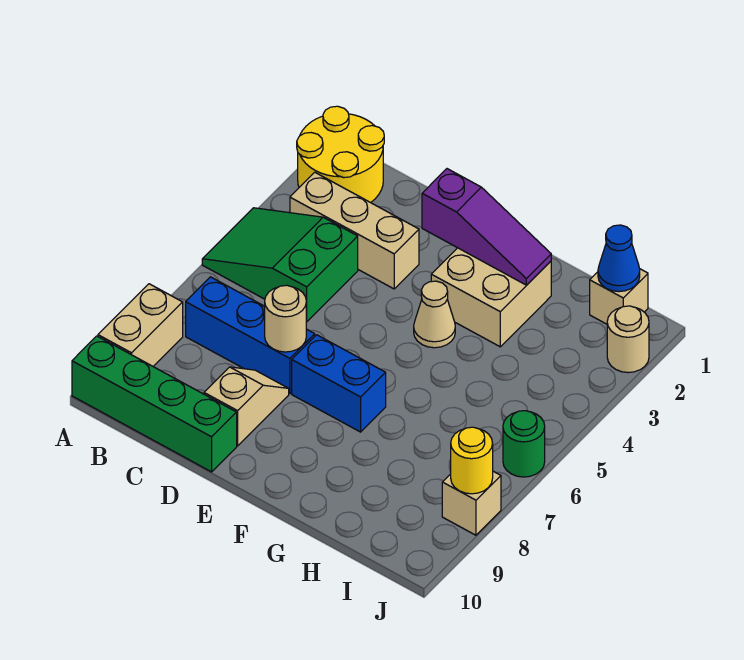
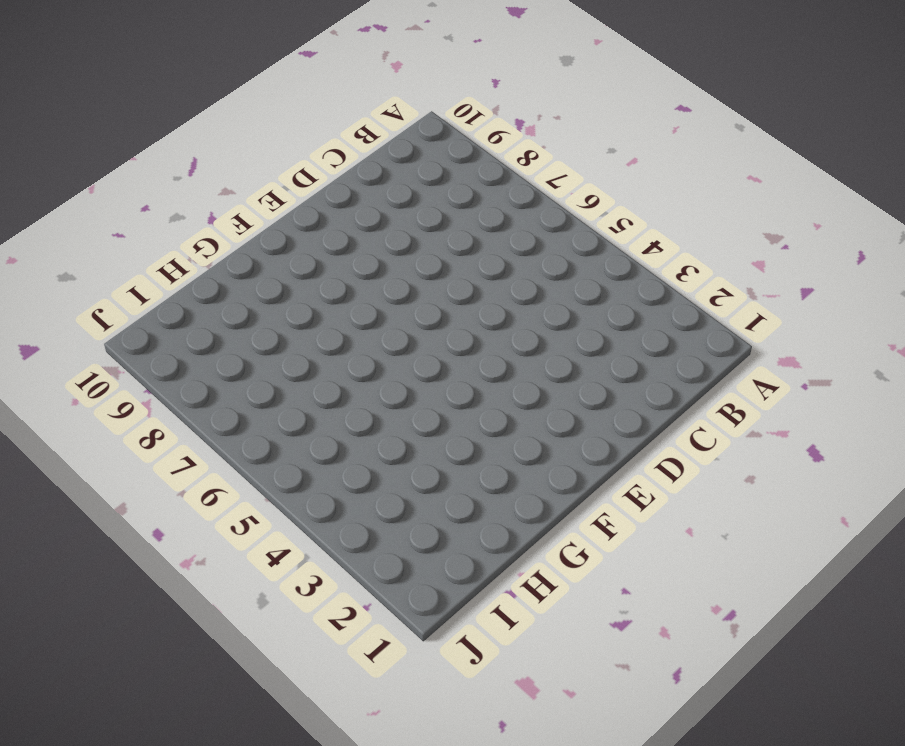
none -> yellow 2x2 round brick [297,106,384,203]
none -> green 2x3 slope [202,208,358,322]
none -> tan 1x2 brick [98,284,183,366]

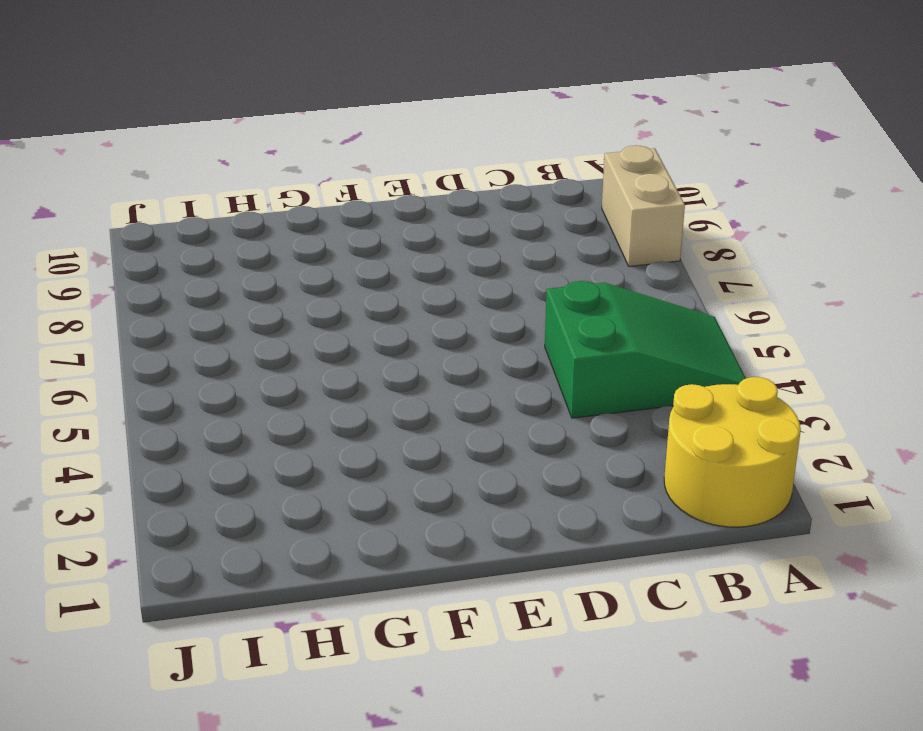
none -> green 1x4 brick [72,336,237,472]
none -> tan 1x3 brick [290,172,419,289]
none -> blue 1x3 brick [186,277,315,393]

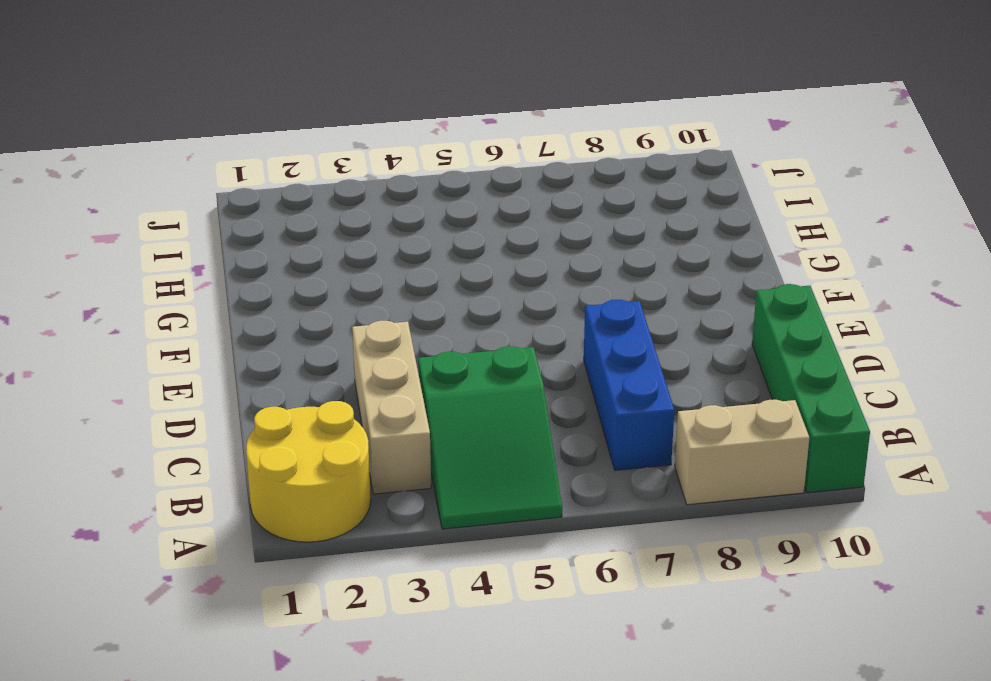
none -> tan 1x2 slope [204,367,289,446]
none -> blue 1x2 brick [292,335,386,432]
none -> tan 2x2 brick [431,248,551,347]

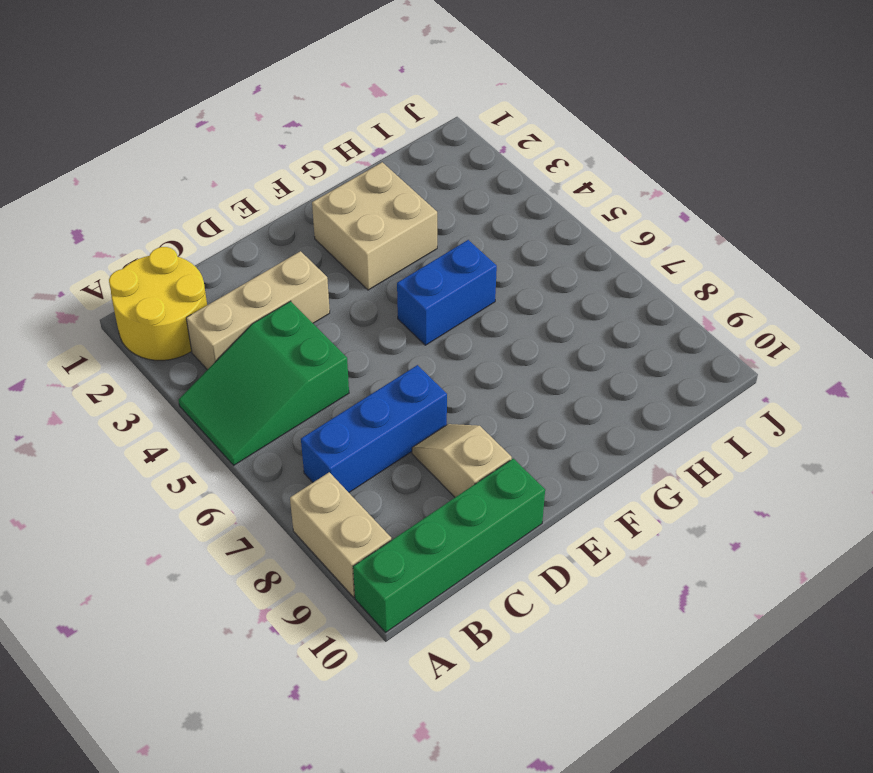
blue 1x2 brick [397,240,497,345] -> blue 1x2 brick moved to [292,335,386,432]
none -> tan 1x1 cone [414,281,455,348]
none -> tan 1x1 brick [590,269,648,324]
none -> tan 1x1 round brick [607,306,649,373]

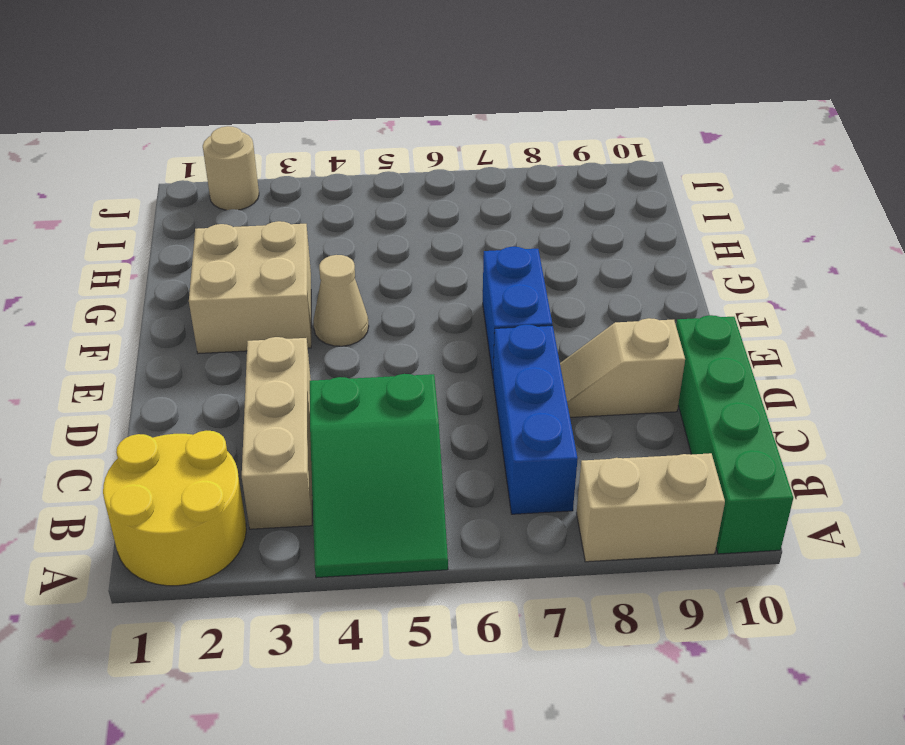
none -> tan 1x1 brick [590,269,648,324]
none -> green 1x1 round brick [503,411,545,477]
none -> tan 1x1 brick [442,471,501,535]

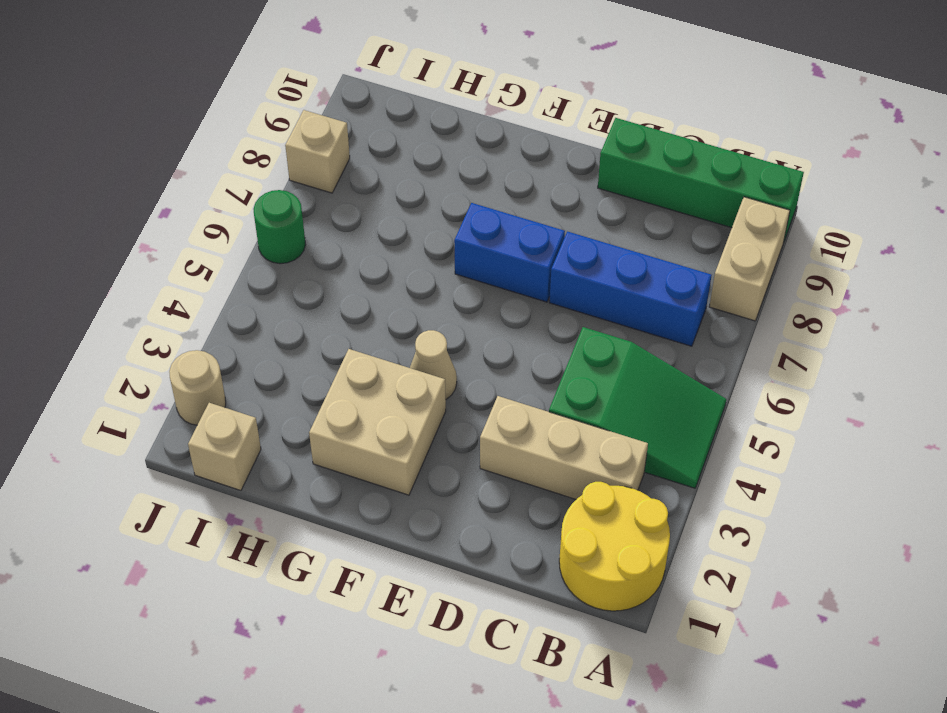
none -> tan 1x2 slope [204,367,289,446]
none -> tan 1x1 round brick [265,285,306,352]
none -> purple 1x3 slope [422,169,551,285]

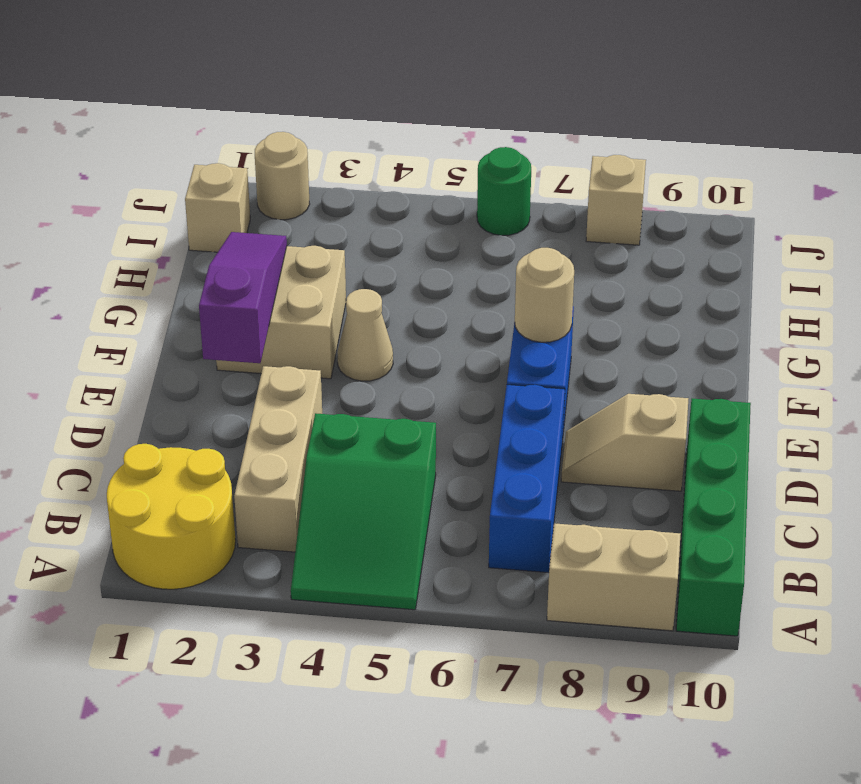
tan 1x1 round brick [515,248,574,342] -> tan 1x1 round brick moved to [265,285,306,352]
none -> blue 1x1 cone [598,225,640,292]
none -> yellow 1x1 round brick [451,427,493,494]

